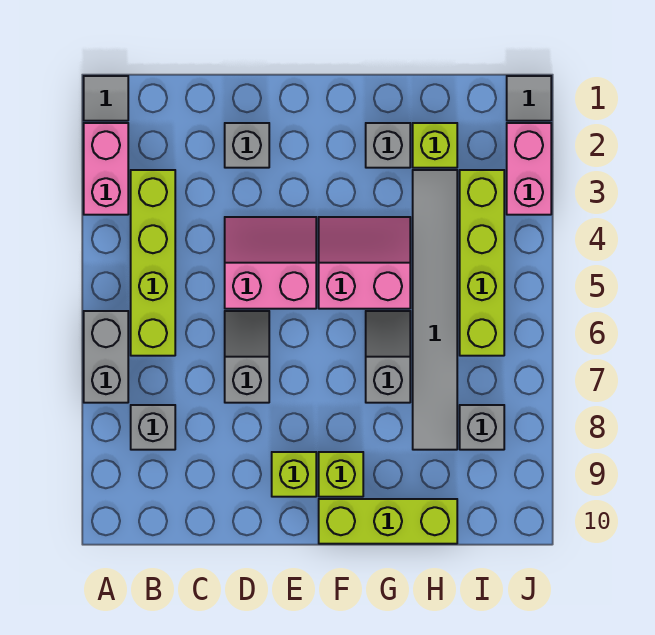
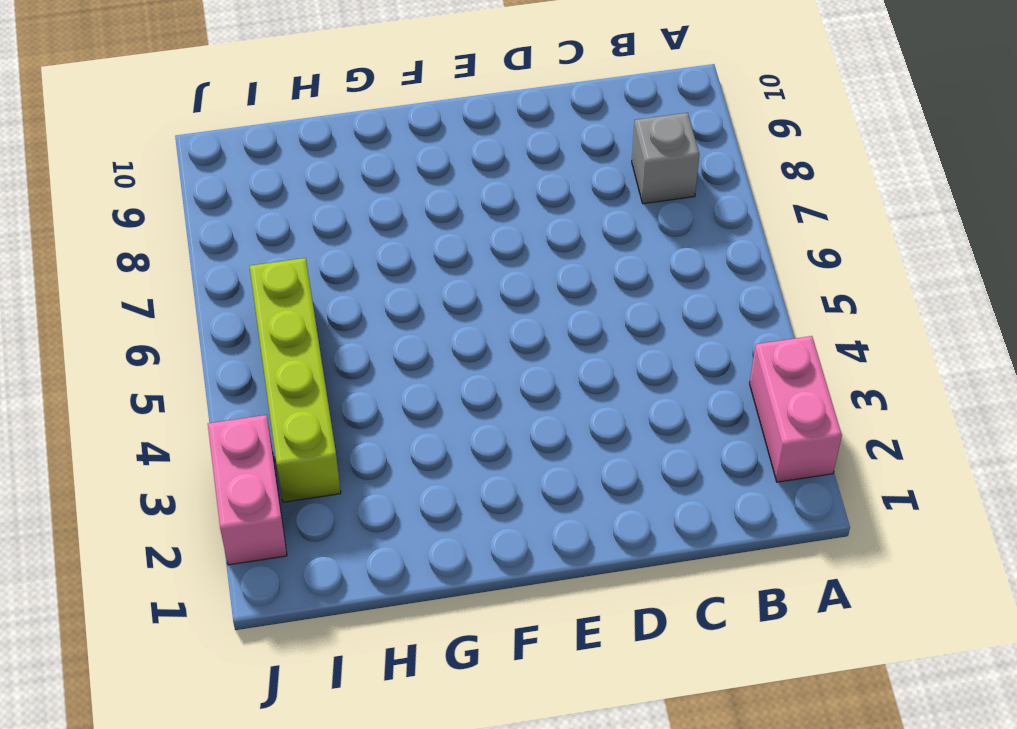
none -> grey 1x1 tile [84,76,128,121]
none -> grey 1x2 brick [84,311,128,403]
none -> lime 1x4 brick [131,170,175,356]

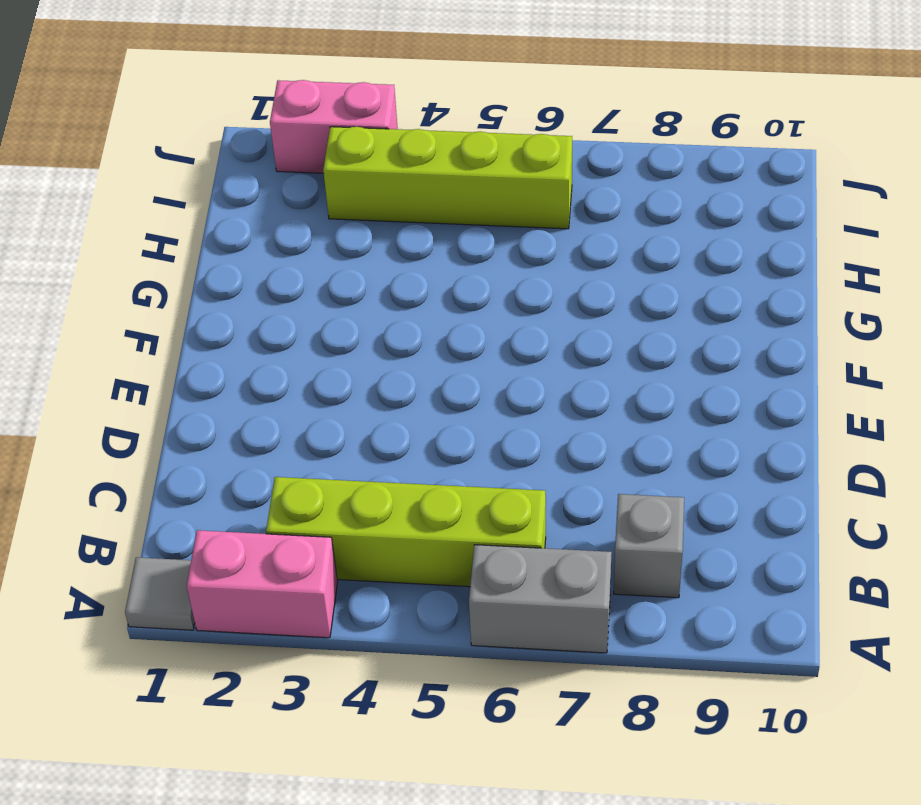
none -> grey 1x1 brick [225,123,269,168]
none -> pink 2x2 slope [225,217,316,309]
none -> grey 1x2 slope [225,311,269,403]

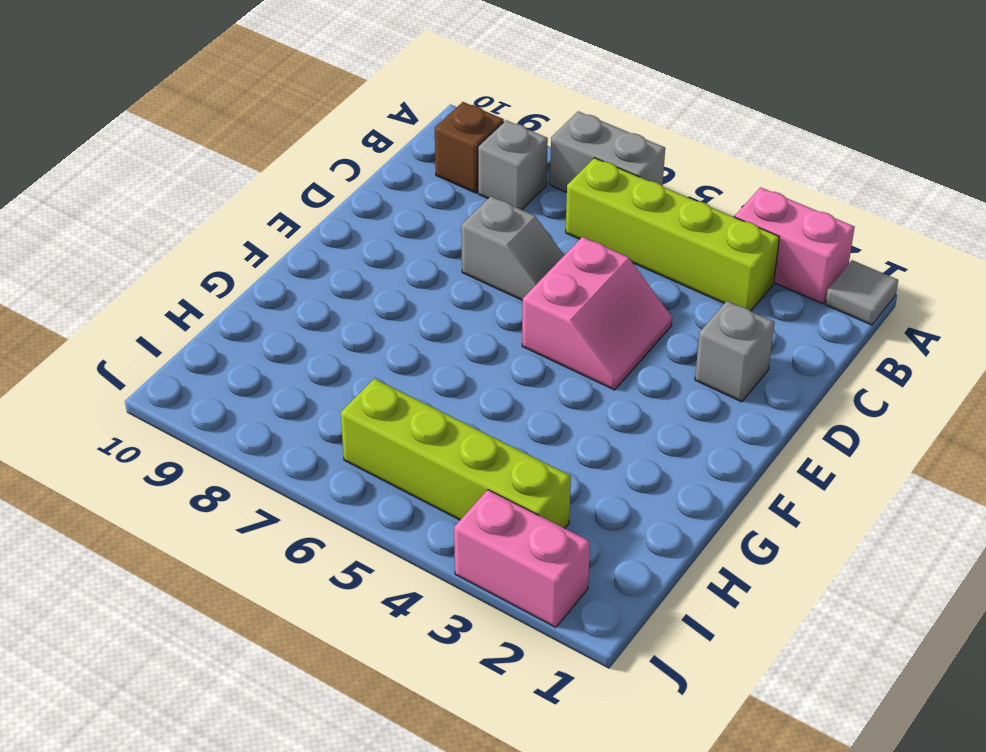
brown 1x1 brick [435,102,504,193] -> none
none -> lime 1x1 brick [272,452,316,497]
none -> pink 2x2 slope [319,217,410,309]
none -> lime 1x1 brick [319,452,363,497]

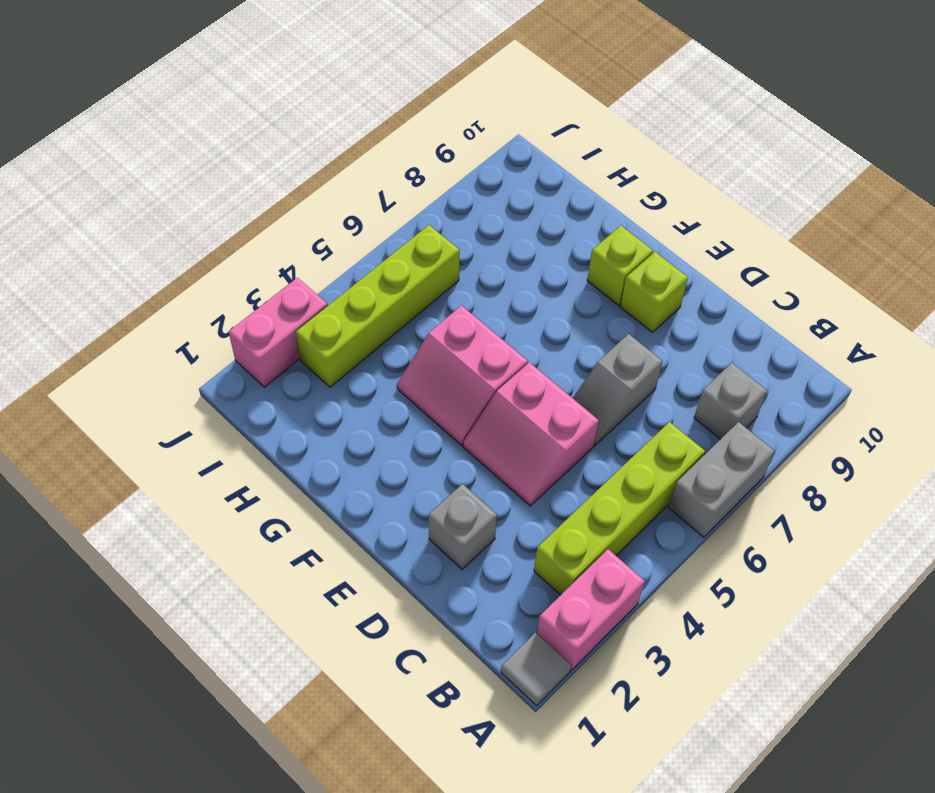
none -> lime 1x3 brick [319,499,457,544]
none -> grey 1x1 brick [366,123,410,168]
none -> grey 1x2 slope [366,311,410,403]

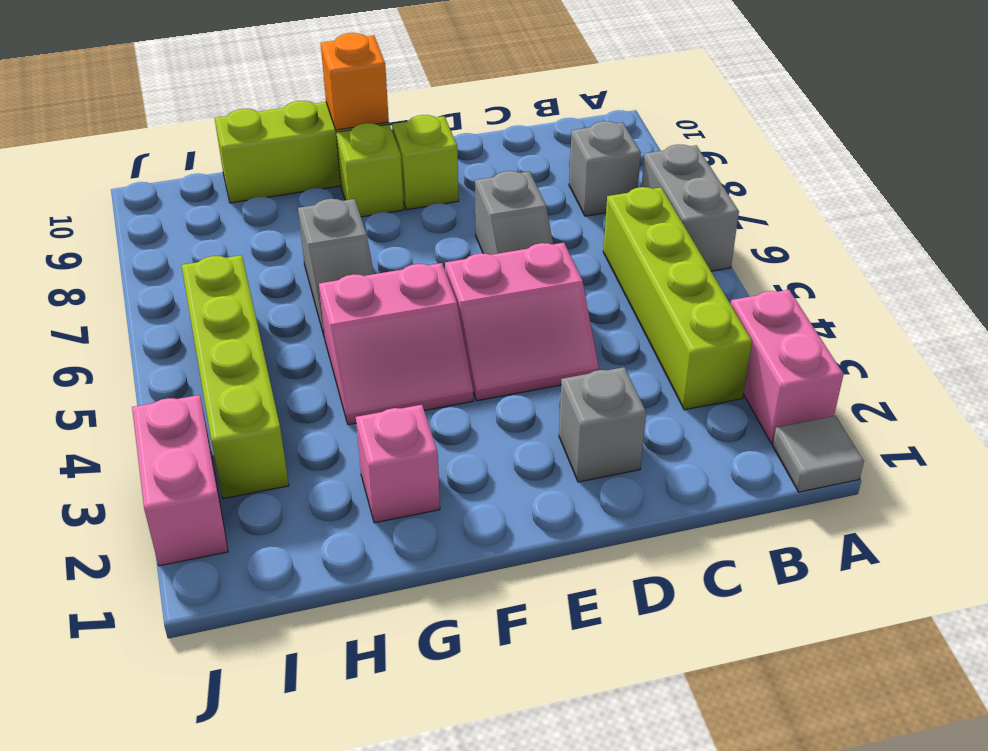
orange 1x1 brick [321,33,389,130] -> none
pink 1x1 brick [356,405,440,523] -> grey 1x1 brick [366,123,410,168]
none -> lime 1x1 brick [413,123,457,168]
none -> grey 1x6 tile [413,170,457,450]
none -> grey 1x1 brick [460,405,504,450]

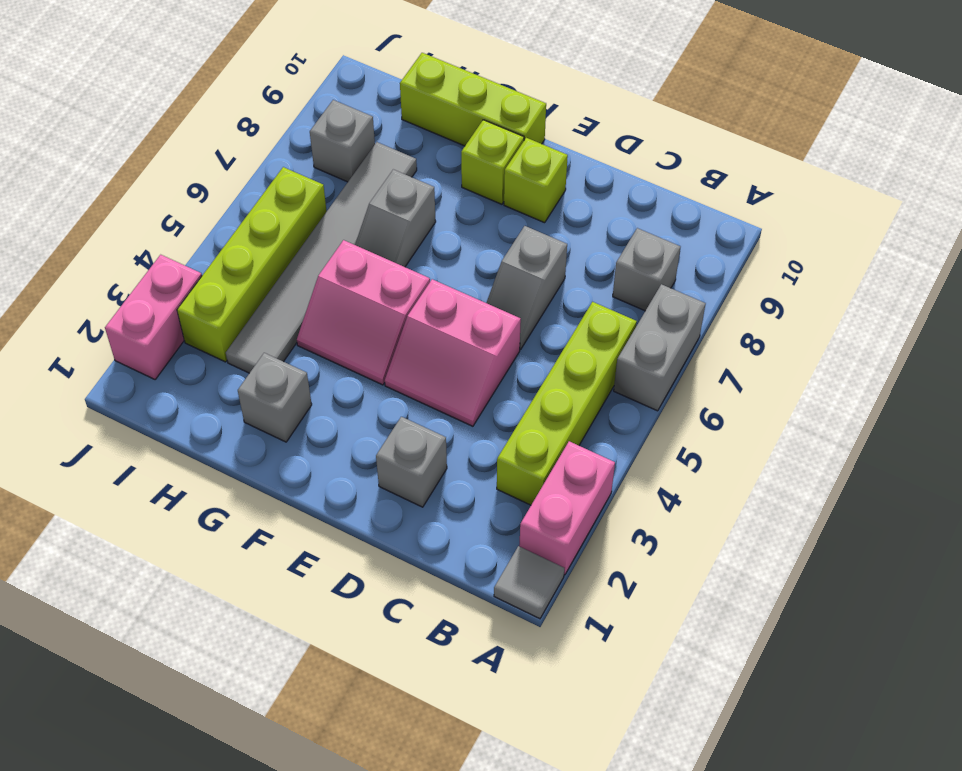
none -> lime 1x1 brick [413,123,457,168]
none -> grey 1x1 tile [507,76,551,121]

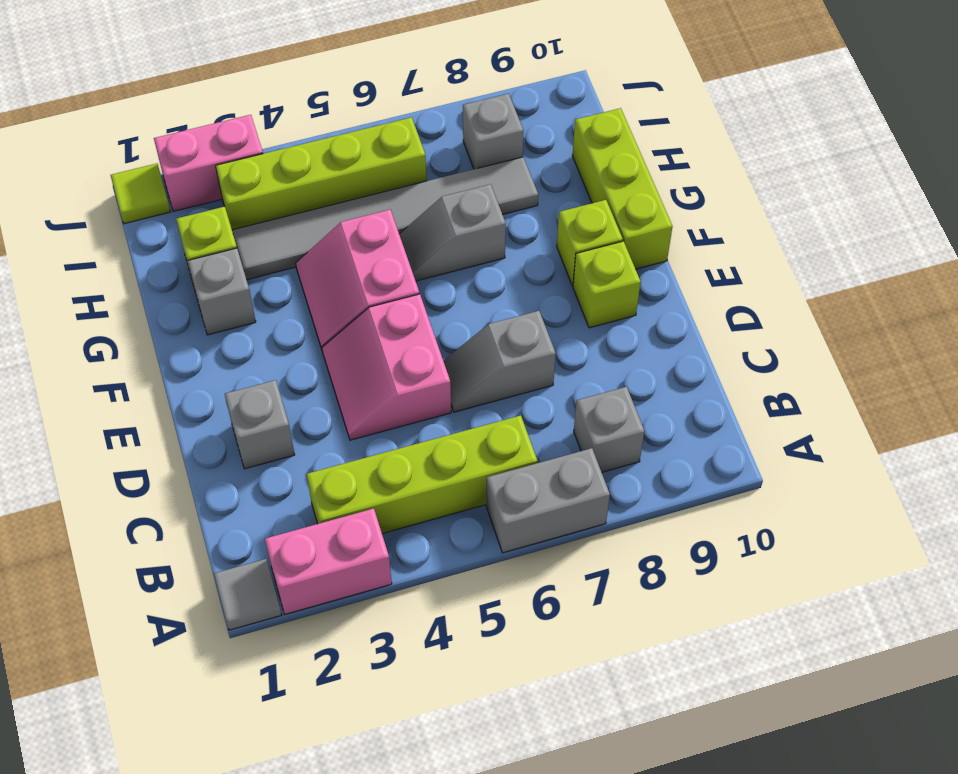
lime 1x1 tile [111,164,171,224] -> grey 1x1 tile [507,76,551,121]

